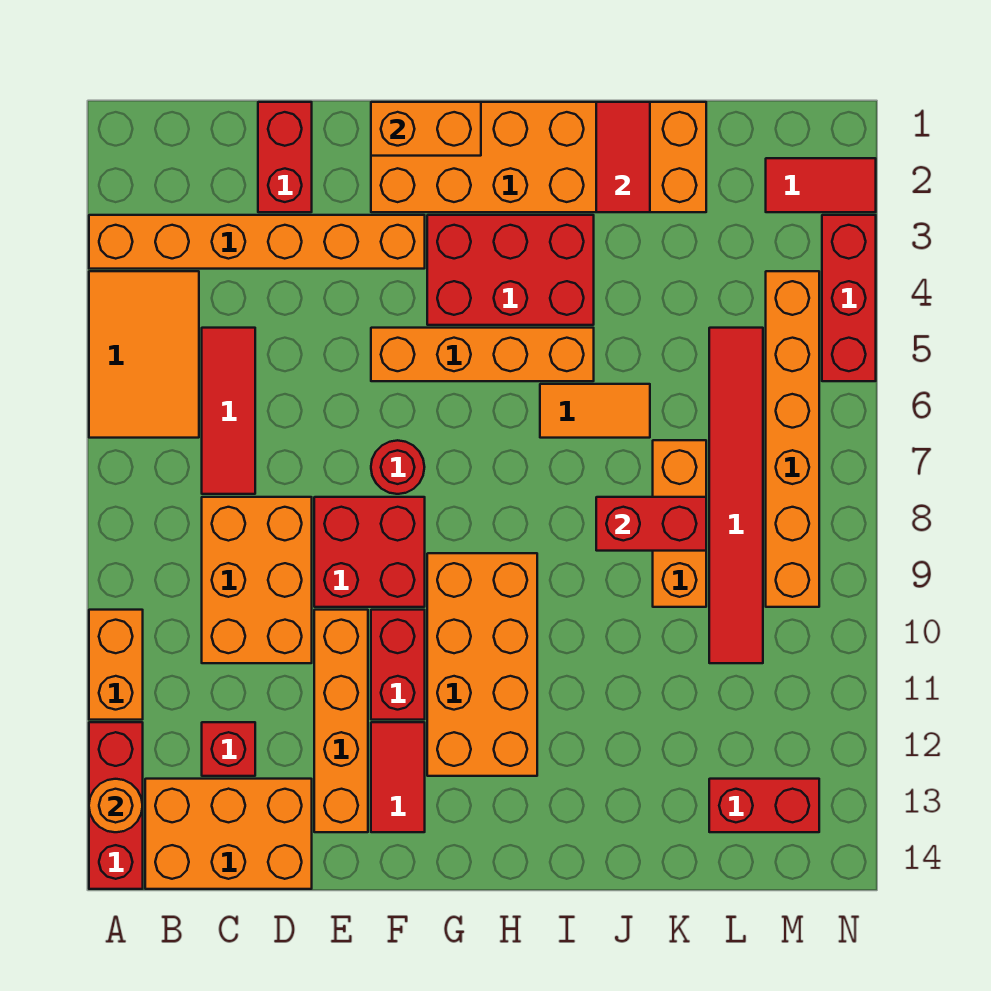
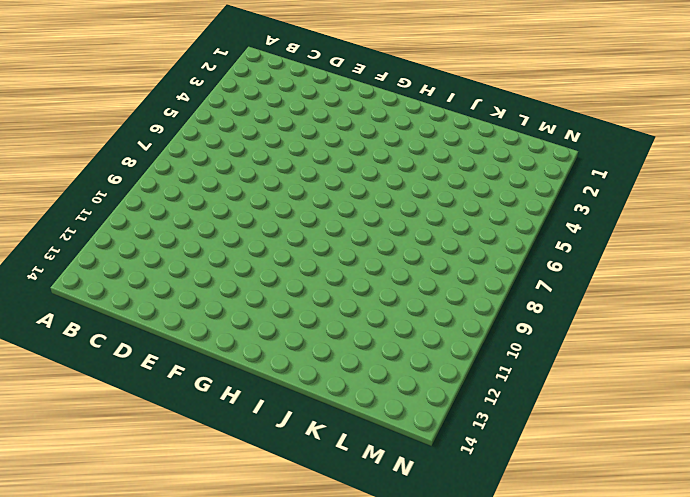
none -> orange 1x6 brick [89,215,425,269]
none -> orange 2x3 tile [89,271,199,438]
none -> orange 1x2 brick [89,610,143,720]

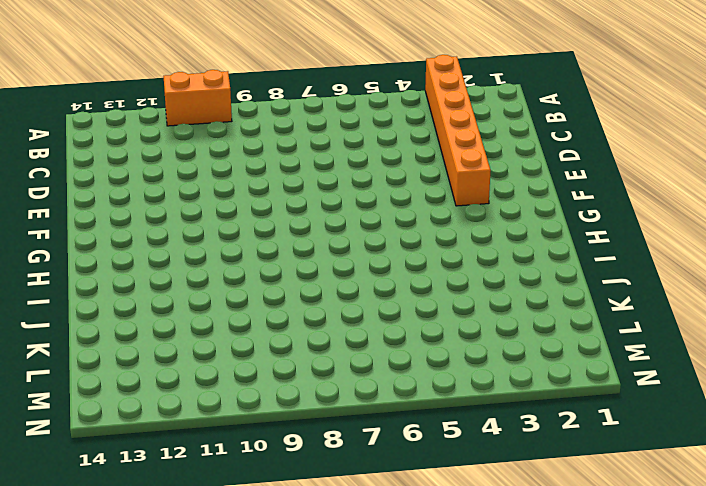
none -> orange 2x3 tile [89,271,199,438]
none -> red 1x3 brick [89,722,143,889]
none -> orange 2x3 brick [145,779,312,889]

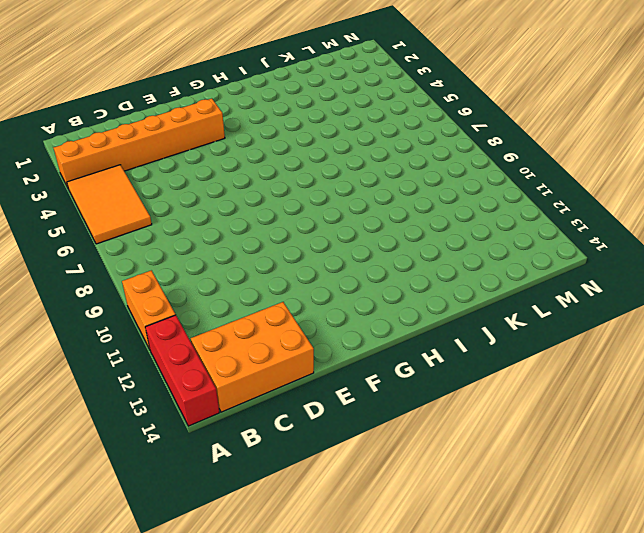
none -> red 1x3 tile [202,328,255,494]
none -> orange 2x3 brick [202,497,312,663]
none -> red 1x1 brick [202,722,255,776]

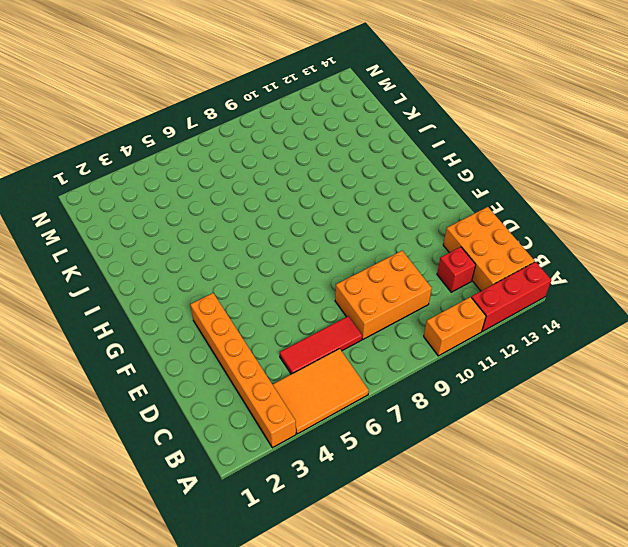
none -> red 1x2 brick [258,102,312,212]
none -> red 2x2 brick [314,497,425,607]
none -> orange 1x4 brick [314,610,368,832]

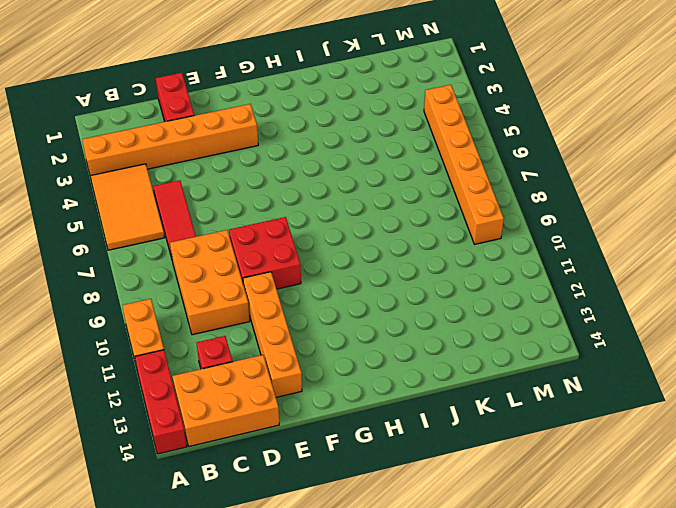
none -> orange 2x6 brick [371,102,706,212]
none -> orange 1x4 brick [371,328,594,381]
none -> red 1x1 round brick [371,440,424,494]

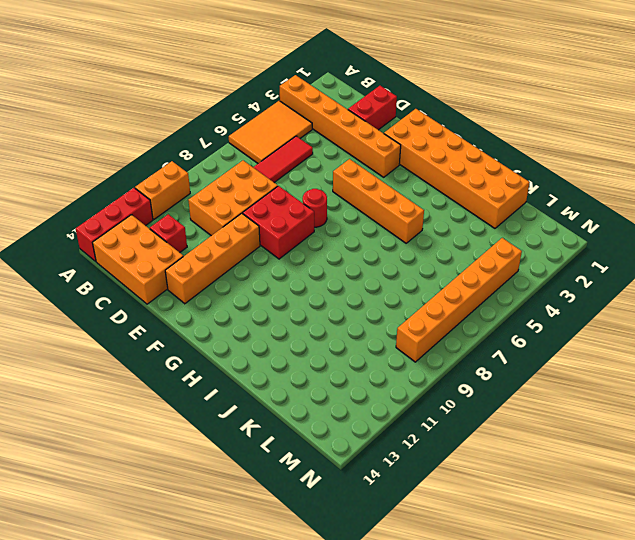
none -> red 1x2 brick [371,610,425,720]
none -> red 1x2 tile [371,722,425,832]
none -> red 2x3 brick [427,215,594,325]

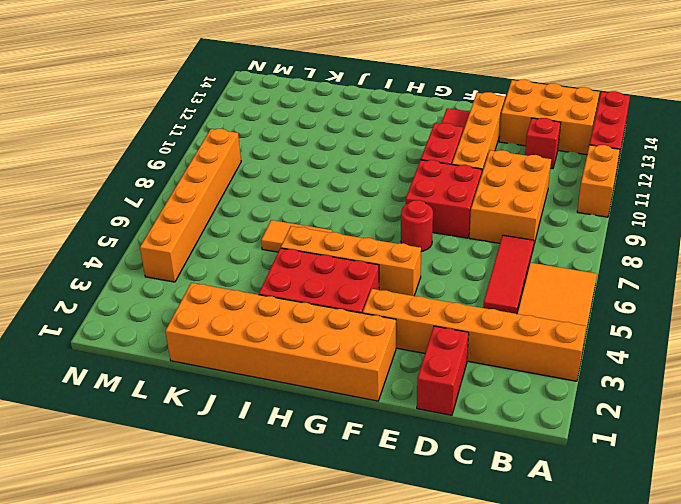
none -> orange 2x4 brick [427,553,537,776]
none -> orange 1x3 brick [653,440,706,607]
none -> red 1x6 tile [709,328,763,663]

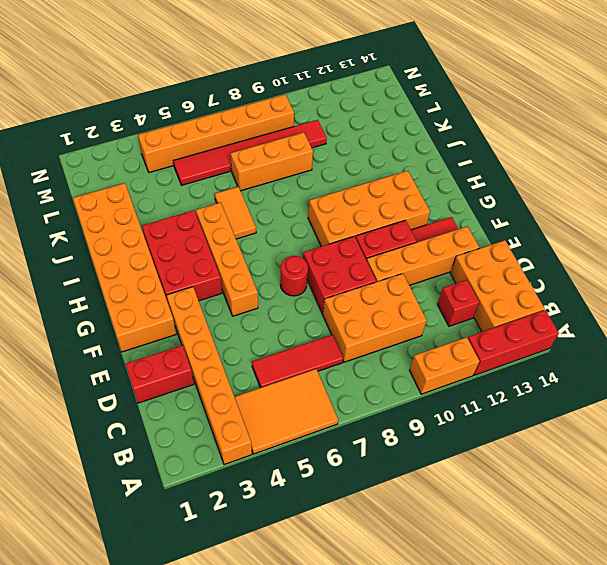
none -> red 1x2 brick [709,779,819,832]
none -> red 1x2 tile [766,158,876,212]
none -> red 1x3 brick [822,215,876,381]

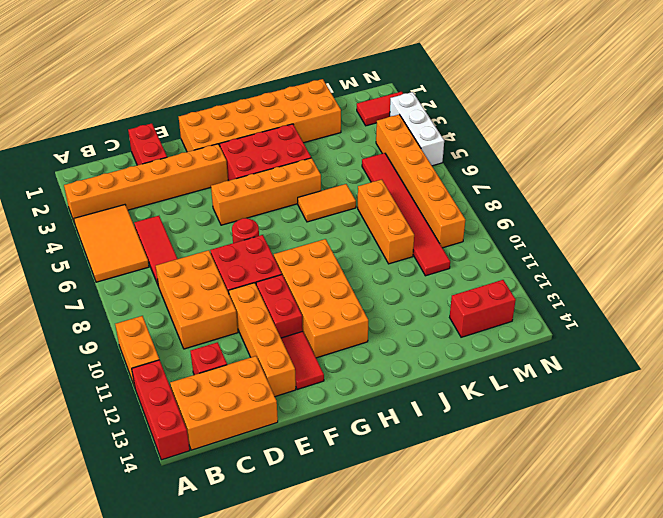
white 1x3 brick [390,92,444,166] -> red 1x3 brick [822,215,876,381]
none -> orange 1x1 round brick [89,779,143,832]
none -> orange 1x2 brick [371,102,481,156]
none -> red 1x2 tile [596,102,650,212]

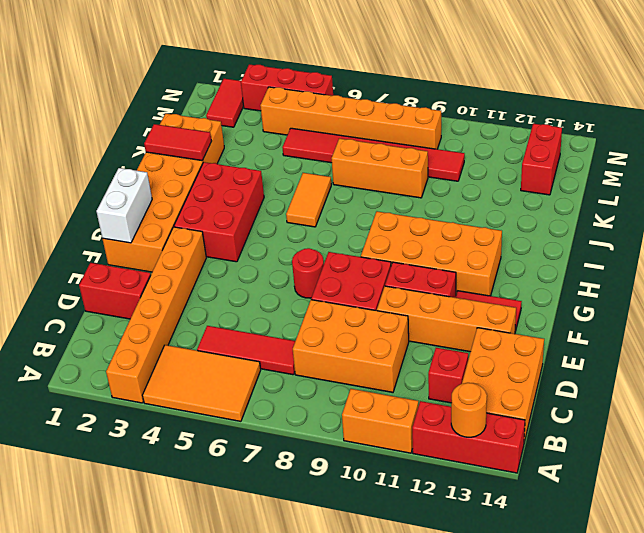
white 1x2 brick [96,168,152,243] -> orange 1x2 brick [371,102,481,156]
none -> orange 1x4 brick [371,328,594,381]
none -> red 1x2 brick [596,497,706,551]

